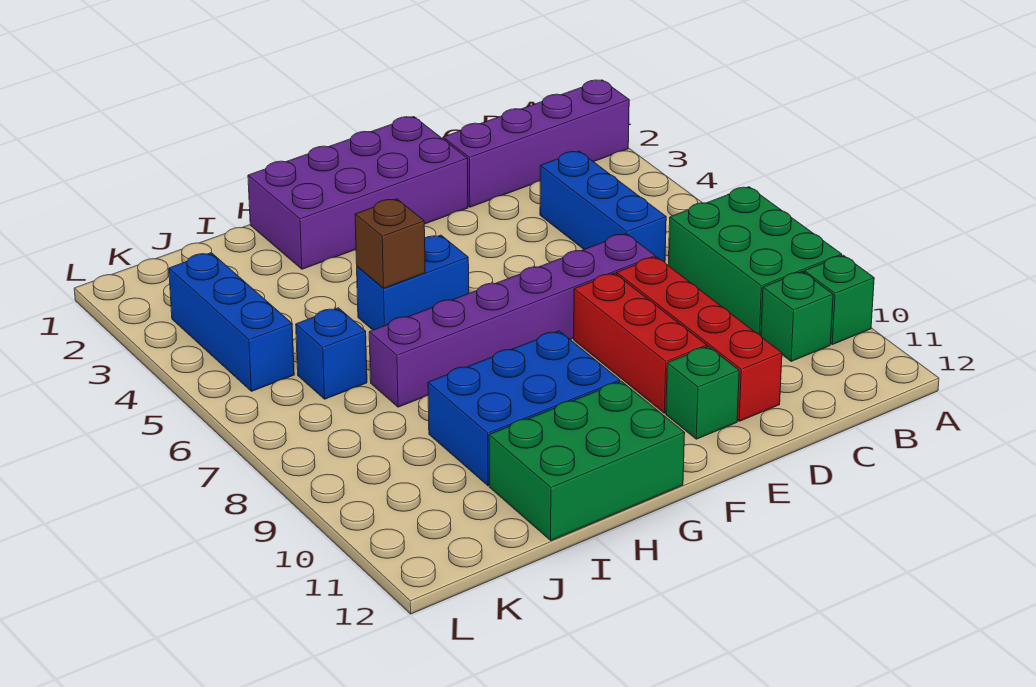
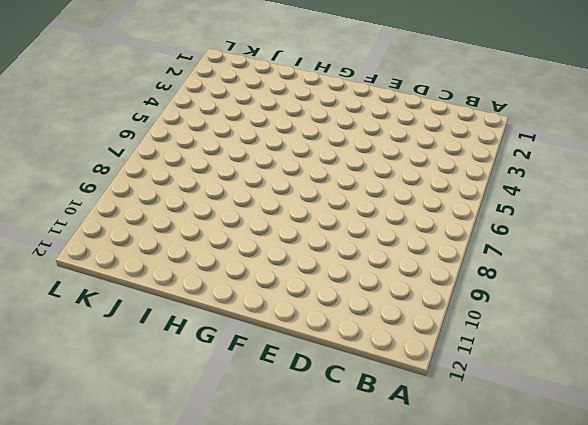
none -> purple 1x4 brick [443,80,629,207]
none -> green 2x3 brick [668,187,842,336]
none -> green 1x1 brick [804,255,874,345]

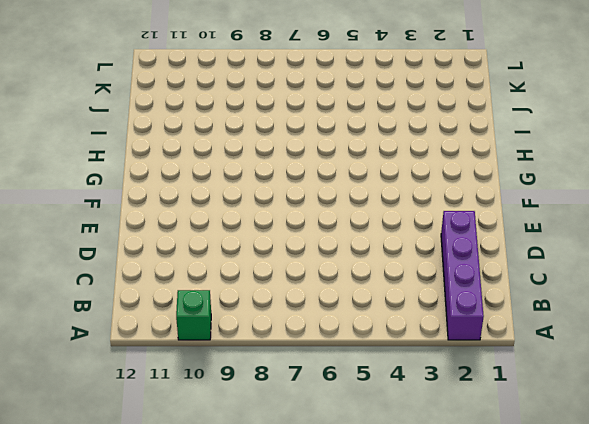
none -> green 2x3 brick [668,187,842,336]
none -> green 1x1 brick [761,272,833,361]
none -> blue 1x3 brick [540,151,666,262]

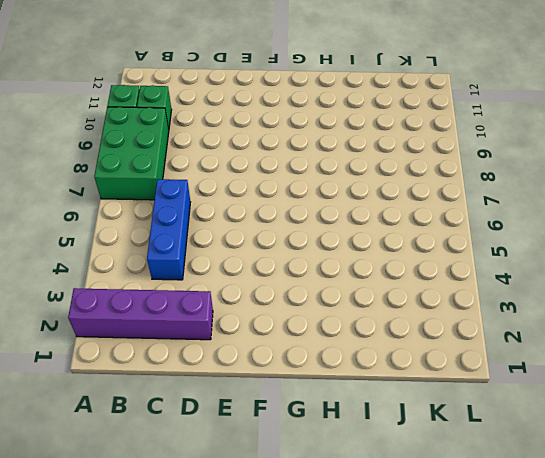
none -> purple 1x6 brick [369,234,655,407]
none -> red 1x4 brick [617,257,782,421]
none -> purple 2x4 brick [248,117,468,269]

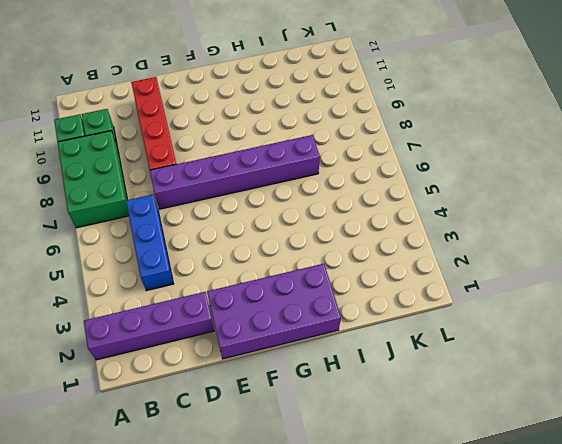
none -> red 1x3 brick [574,273,707,413]
none -> green 1x1 brick [666,346,739,439]
none -> blue 1x2 brick [357,235,469,330]

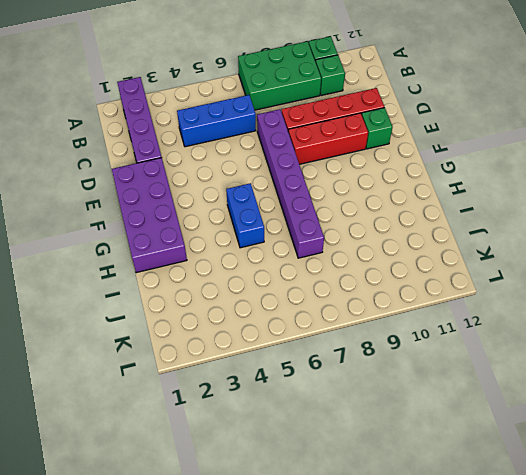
none -> blue 2x3 brick [428,331,620,486]
none -> green 2x3 brick [489,381,685,540]
none -> blue 1x1 brick [296,308,367,399]

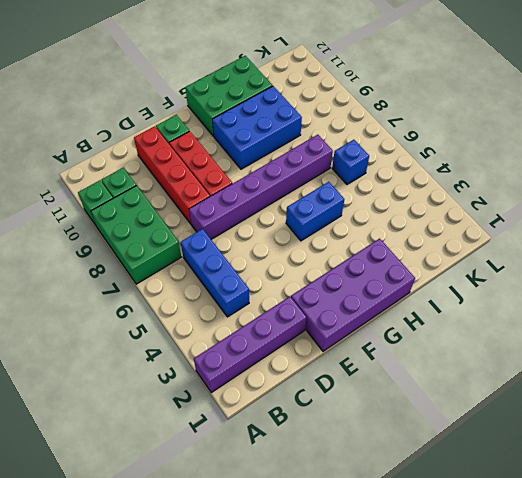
none -> blue 1x3 brick [169,253,294,391]
none -> brown 1x1 brick [355,199,425,288]

